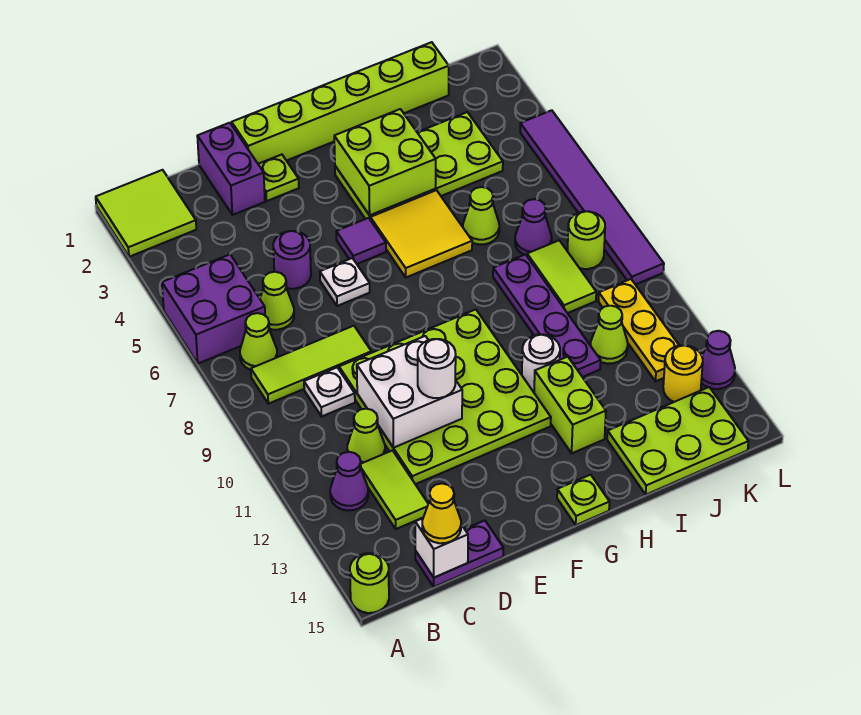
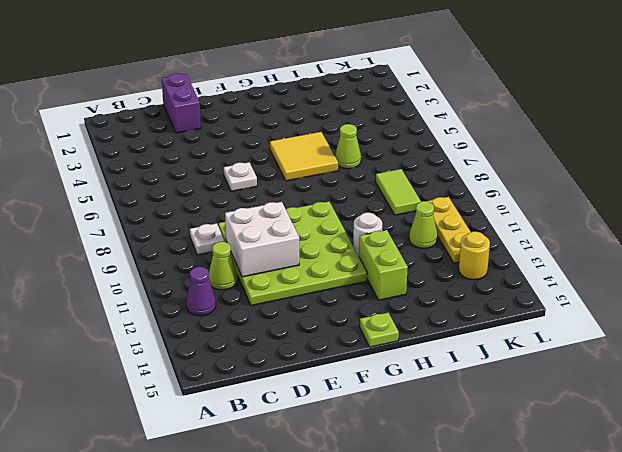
none -> lime 2x2 tile [96,170,196,257]
none -> purple 2x2 brick [162,254,265,364]
none -> lime 1x1 round brick [350,553,389,613]
none -> lime 1x1 cone [240,313,277,370]

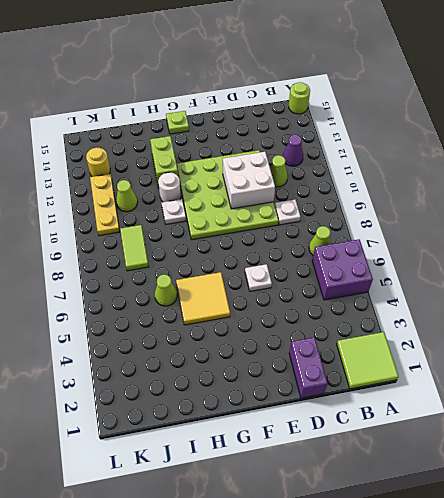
white 1x1 plate [162,199,186,224] -> none
none -> lime 1x3 tile [251,326,371,404]
none -> lime 1x1 cone [260,272,294,330]
none -> lime 1x2 tile [361,450,428,529]
none -> purple 1x2 plate [415,520,503,587]

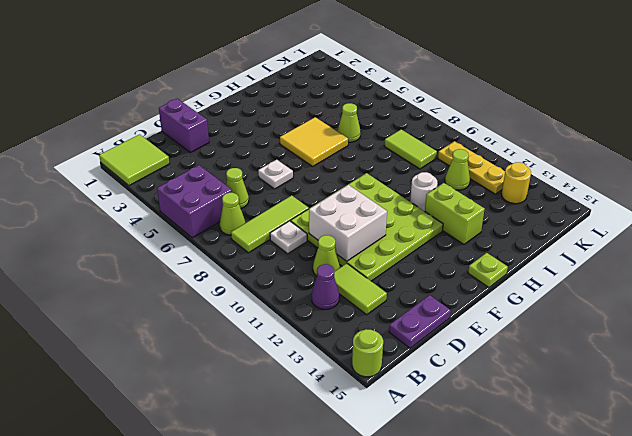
none -> purple 1x1 round brick [273,231,311,289]
none -> lime 1x6 brick [232,42,449,164]
none -> lime 1x1 plate [258,155,299,201]
none -> purple 1x1 tile [336,218,386,264]

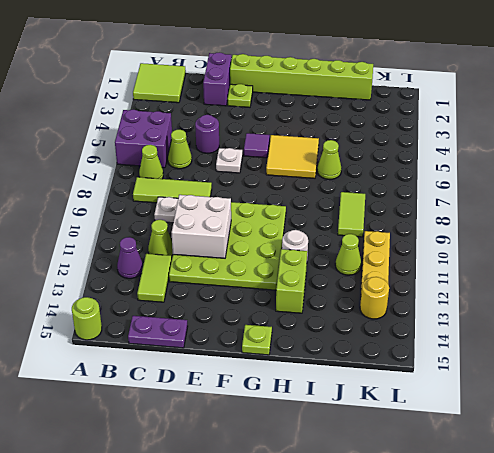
none -> lime 2x4 plate [335,112,503,219]
none -> purple 1x4 plate [493,254,601,377]
none -> lime 2x3 plate [607,387,748,495]
none -> purple 1x1 cone [515,199,552,256]

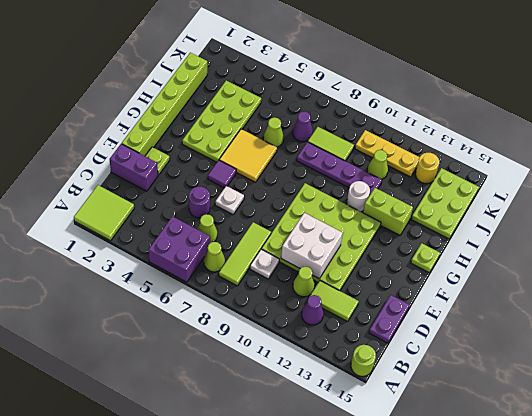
none -> lime 1x1 round brick [567,211,605,269]
none -> purple 1x6 tile [520,110,664,285]
none -> purple 1x1 cone [701,331,735,389]
none -> white 1x1 brick [415,518,468,578]

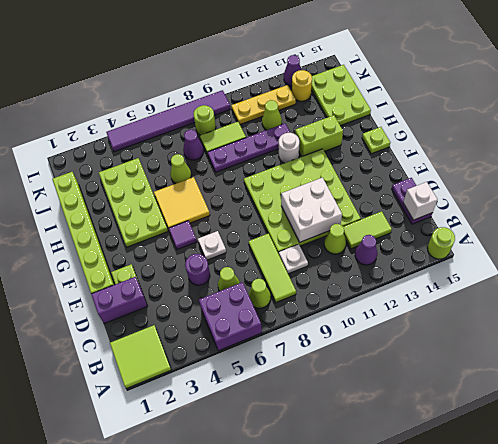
none -> lime 2x2 brick [334,109,436,215]
none -> yellow 1x1 cone [422,483,461,543]
none -> white 1x1 round brick [418,339,456,398]

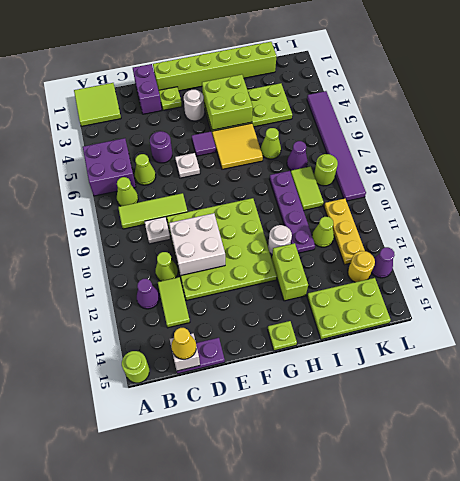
white 1x1 round brick [184,90,204,121] -> white 1x1 round brick moved to [418,339,456,398]

